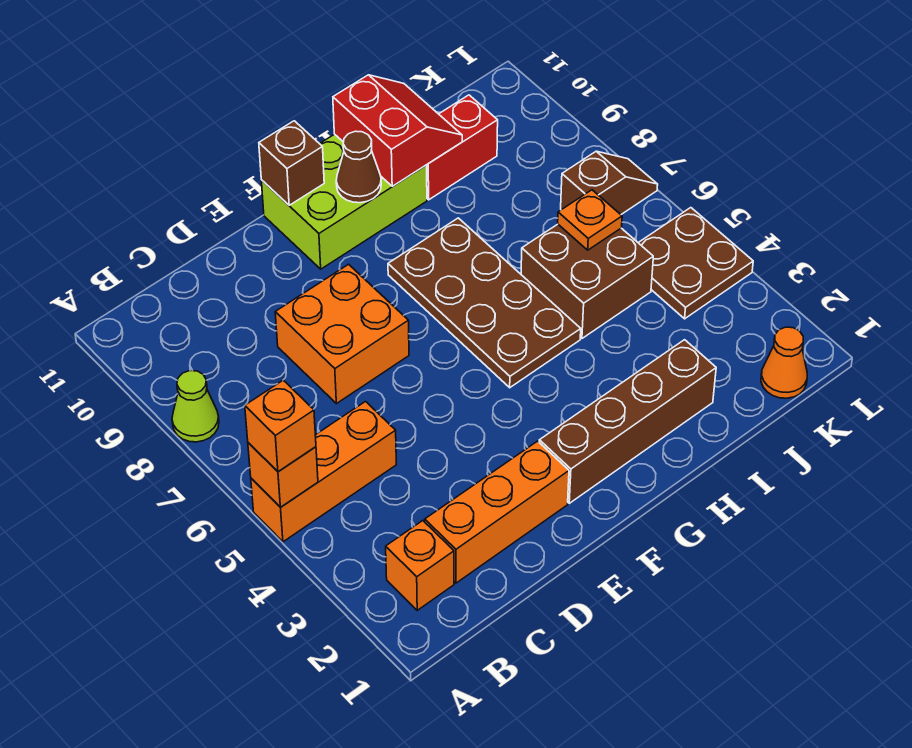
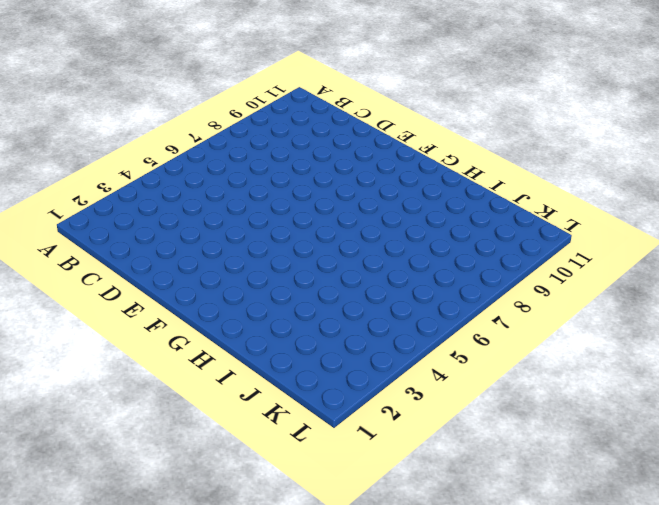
none -> orange 1x3 brick [251,402,396,542]
none -> lime 1x1 cone [172,371,219,442]
none -> orange 1x1 brick [386,521,454,610]

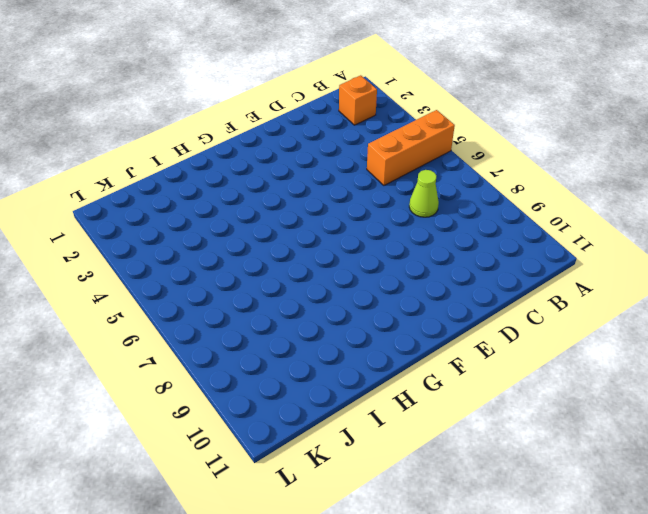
lime 1x1 cone [409,170,439,217] -> lime 1x1 cone moved to [172,371,219,442]
none -> orange 1x3 brick [425,441,569,583]
none -> orange 2x2 brick [275,264,409,404]
none -> brown 1x4 brick [539,340,716,503]

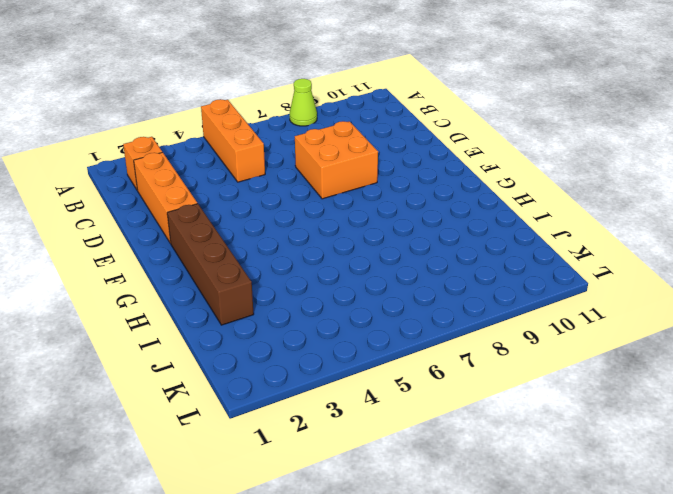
none -> lime 2x3 brick [261,134,427,269]
none -> brown 2x4 plate [388,218,581,388]
none -> brown 2x2 brick [521,224,653,338]

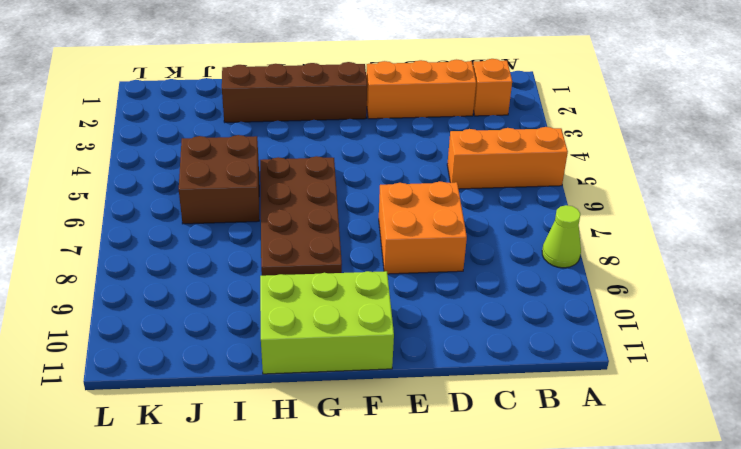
none -> red 1x2 brick [427,95,498,200]
none -> orange 1x1 cone [761,327,807,398]
none -> brown 2x2 plate [638,208,753,319]

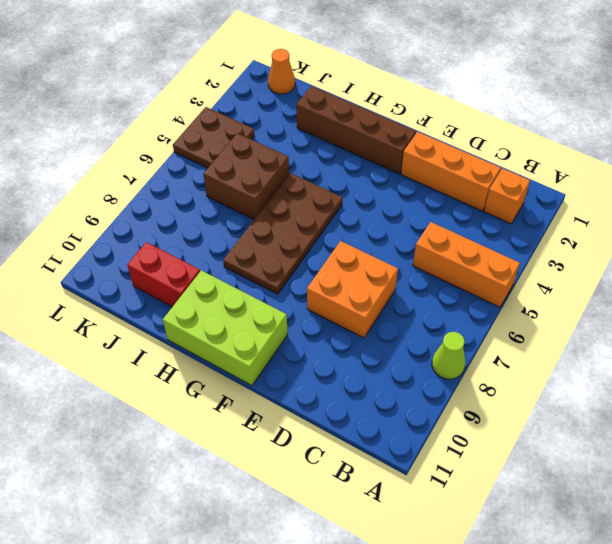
none -> brown 1x2 slope [561,151,658,214]
none -> orange 1x1 brick [248,443,318,507]
none -> brown 1x1 brick [259,121,324,205]

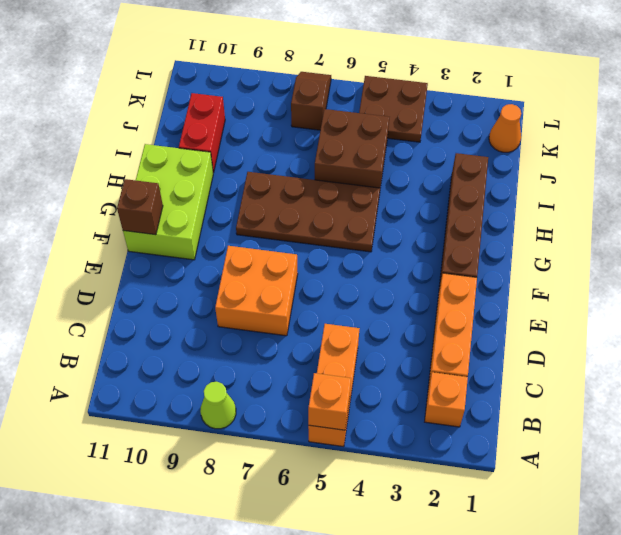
none -> brown 1x1 cone [336,131,381,203]
none -> red 2x2 slope [333,75,462,186]
none -> orange 1x1 plate [558,190,622,250]

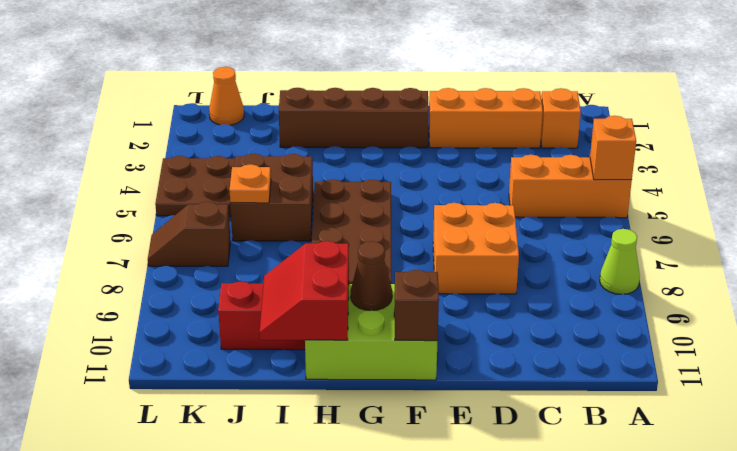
none -> orange 1x1 brick [245,380,316,472]

